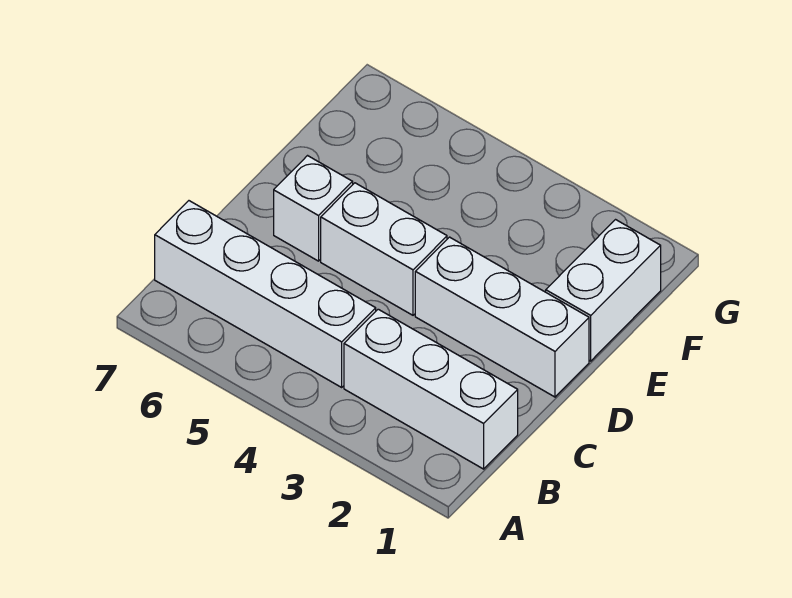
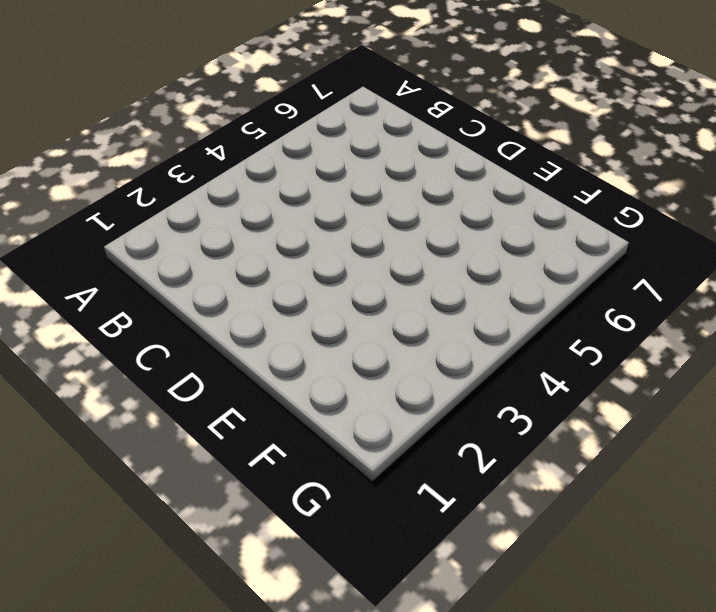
none -> white 1x3 brick [344,309,518,469]
none -> white 1x4 brick [155,201,376,387]

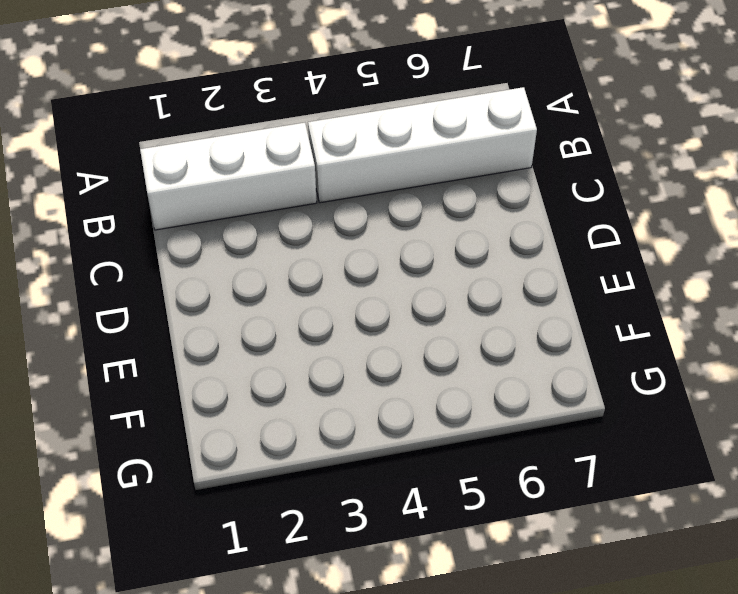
none -> white 1x3 brick [415,237,589,397]
none -> white 1x2 brick [321,183,447,315]

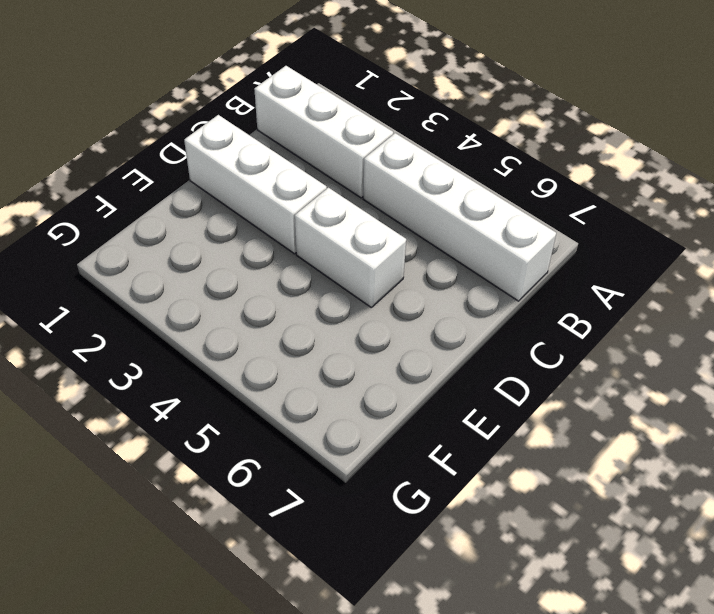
none -> white 1x1 brick [274,156,353,261]
none -> white 1x2 brick [546,220,661,361]

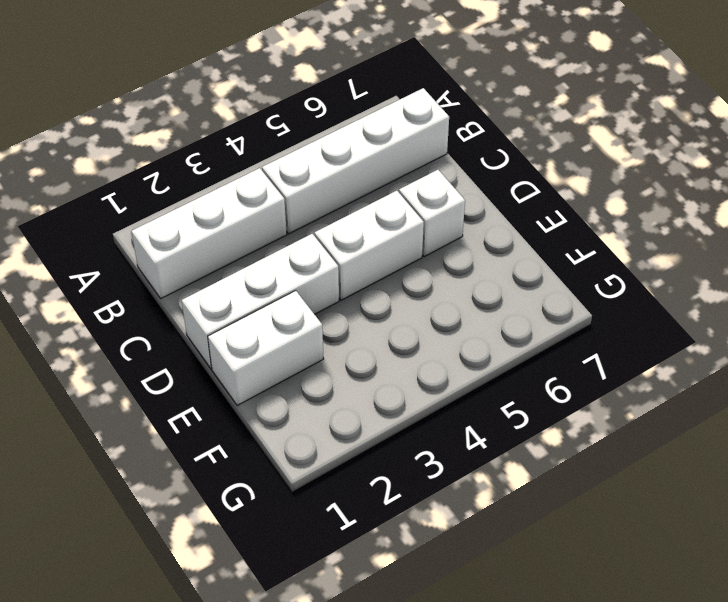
white 1x2 brick [208,291,324,405] -> white 1x2 brick turned to [546,220,661,361]

